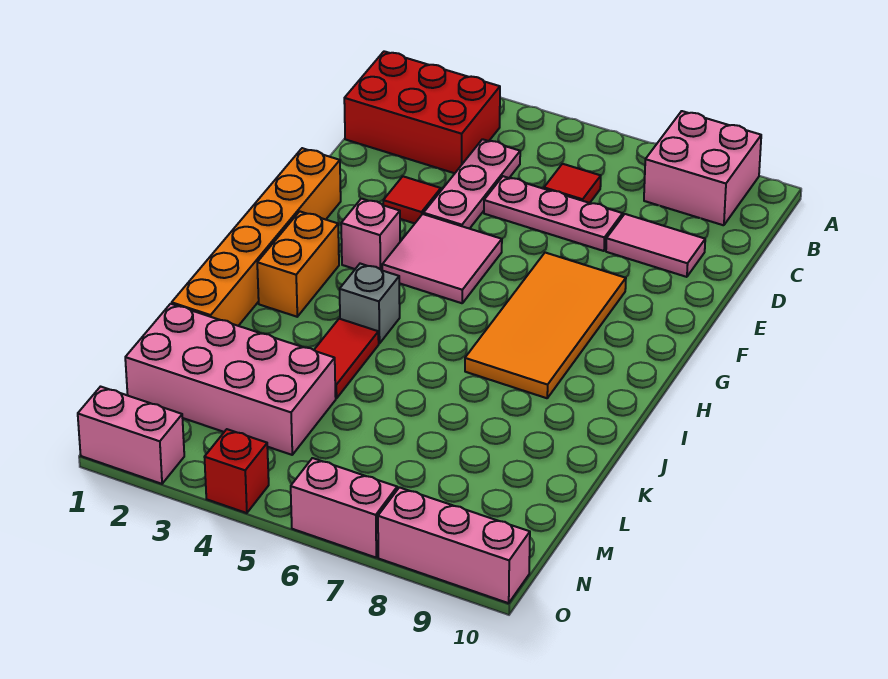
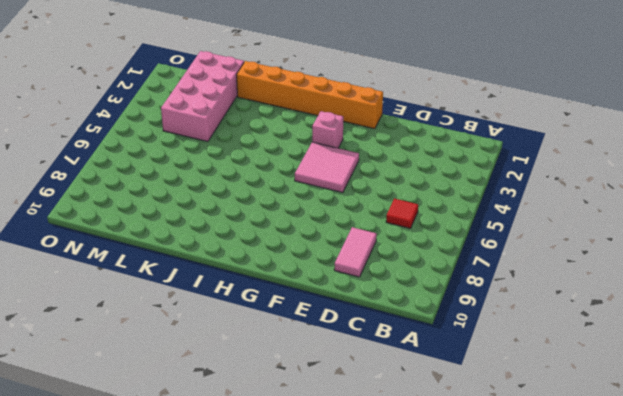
none -> pink 2x2 brick [644,111,761,225]
none -> red 2x3 brick [344,51,500,173]
none -> pink 1x3 plate [424,139,520,229]

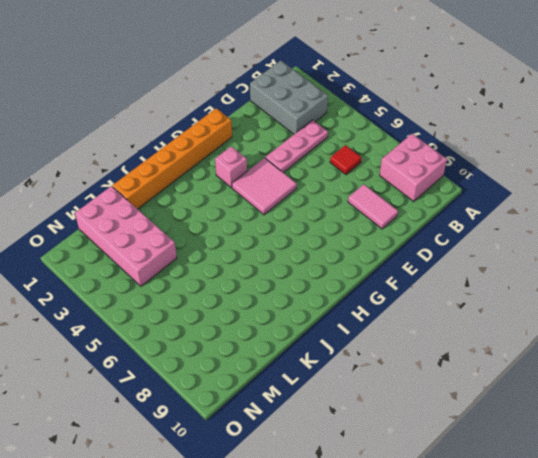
grey 2x3 brick [250,60,328,134] -> red 2x3 brick [344,51,500,173]
none -> pink 1x3 plate [484,176,623,251]
none -> red 1x1 tile [383,176,441,223]
none -> orange 2x4 tile [465,253,626,398]

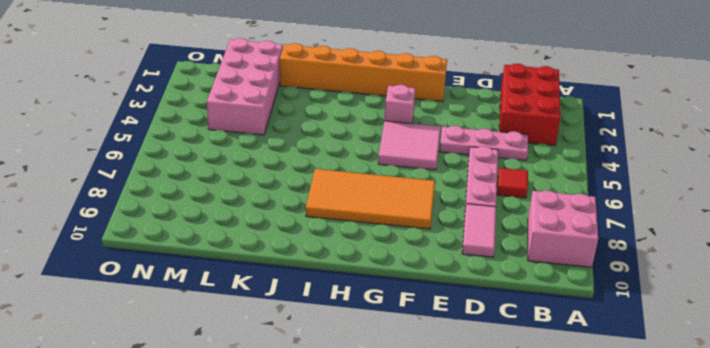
none -> red 1x1 tile [383,176,441,223]
none -> orange 1x2 brick [257,211,339,317]
none -> grey 1x1 brick [340,264,400,344]

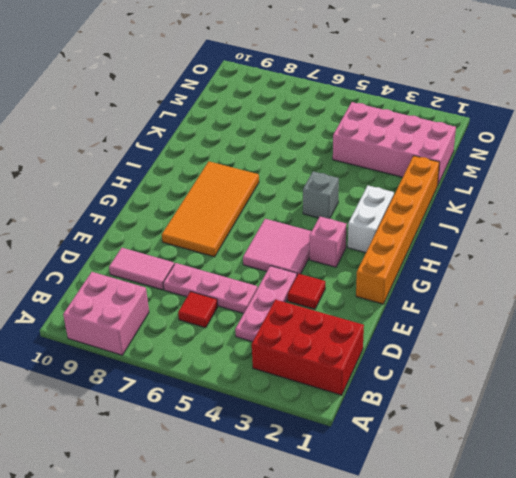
white 1x2 brick [348,186,394,253] -> orange 1x2 brick [257,211,339,317]
none -> red 1x2 tile [314,319,379,399]
none -> pink 1x2 brick [78,387,184,484]
none -> red 1x1 brick [205,429,269,513]

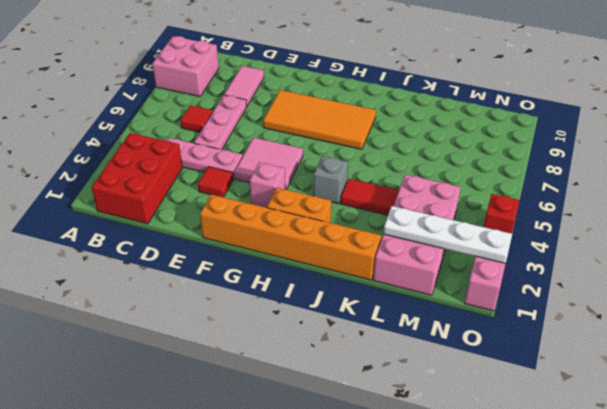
white 1x4 plate [383,206,512,263] -> none
none -> pink 1x2 brick [291,458,397,557]
none -> pink 1x3 brick [378,487,530,603]

